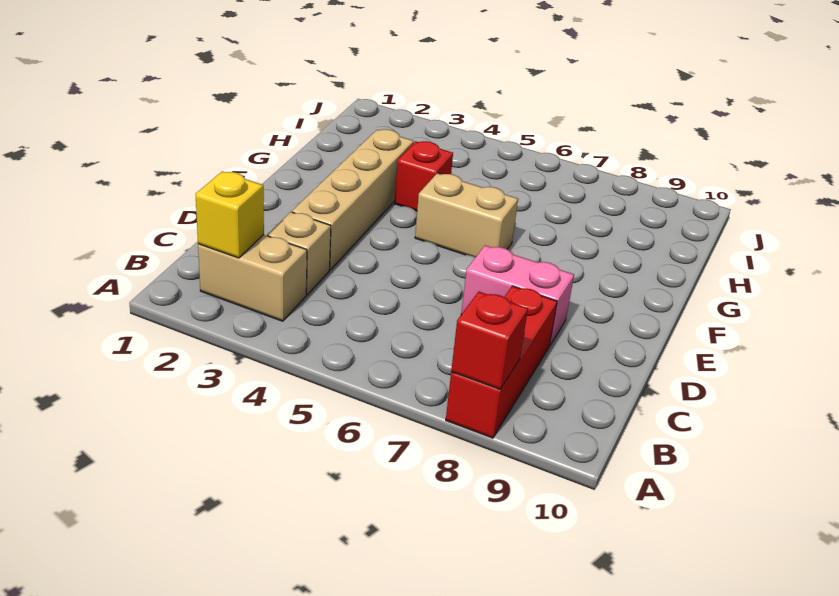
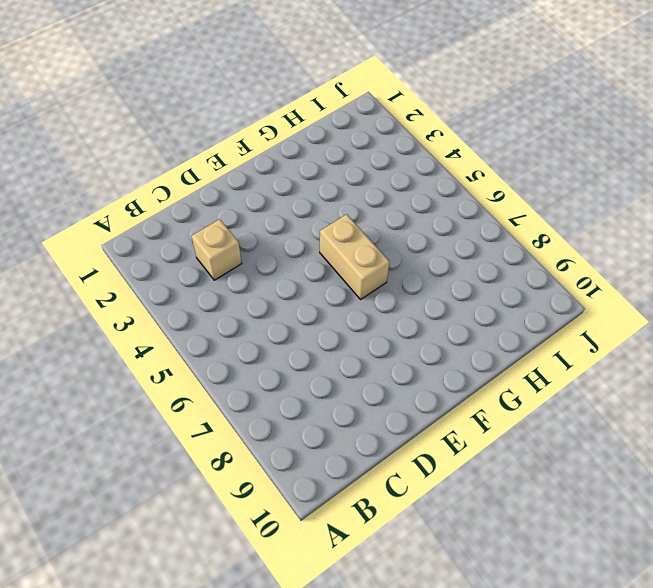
none -> red 1x3 brick [446,286,557,438]
none -> tan 1x2 brick [198,235,307,321]

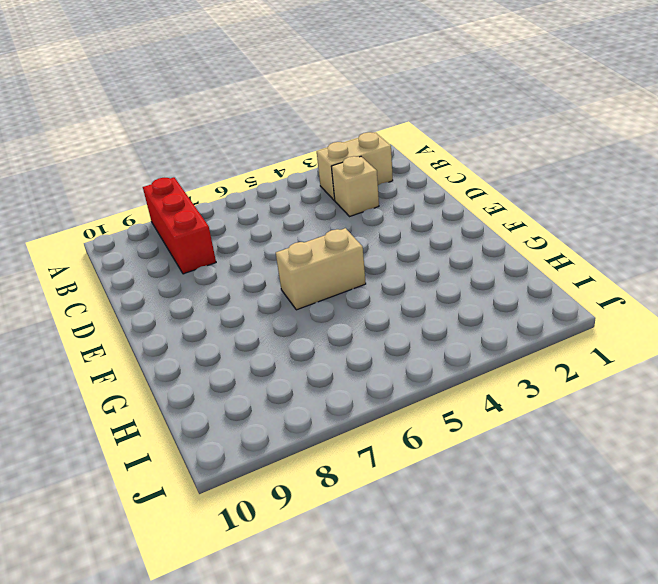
none -> tan 1x4 brick [292,129,414,270]
none -> pink 1x2 brick [461,245,574,346]

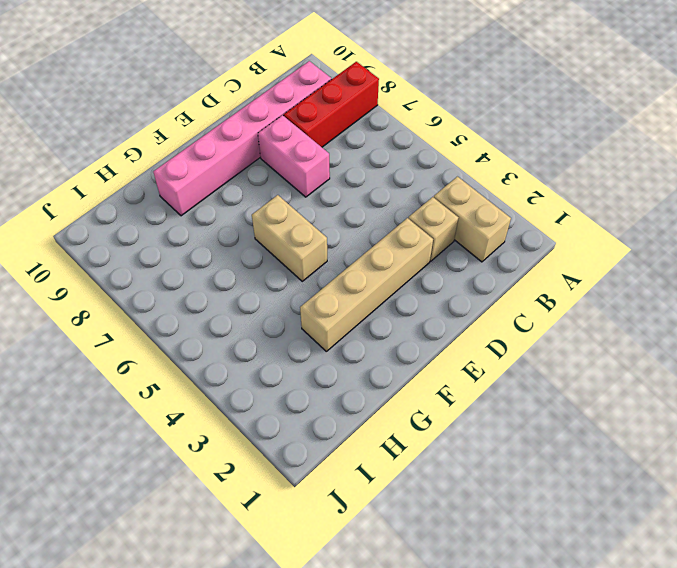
pink 1x6 brick [153,61,331,216] -> none
none -> red 1x1 brick [395,141,453,211]
none -> red 1x1 brick [451,292,528,389]

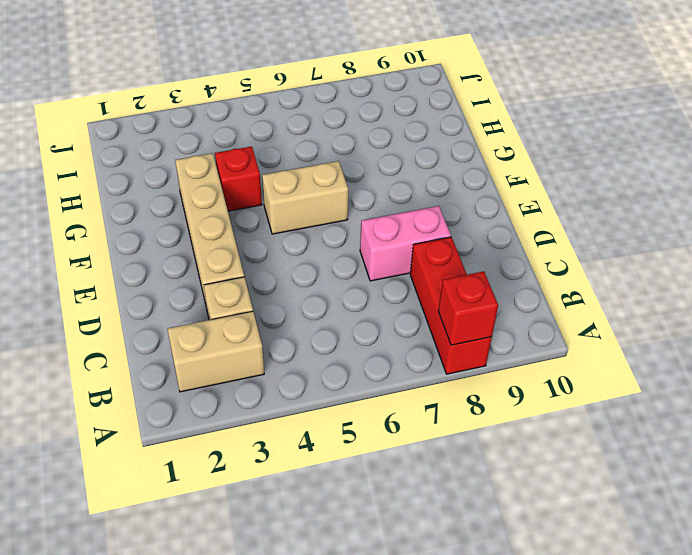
none -> yellow 1x1 brick [196,171,264,258]

